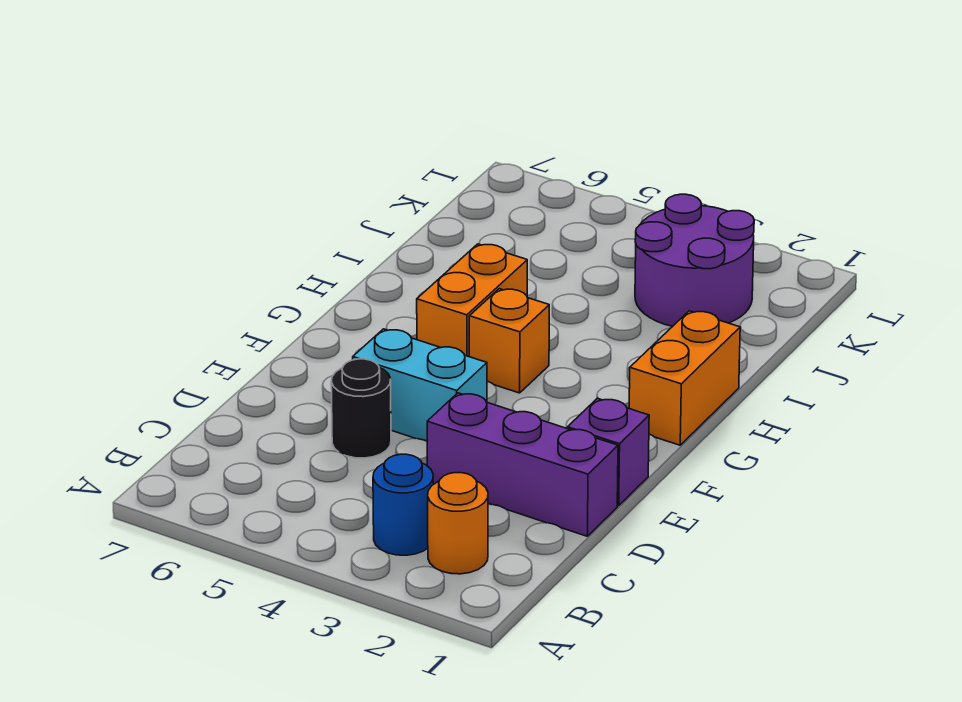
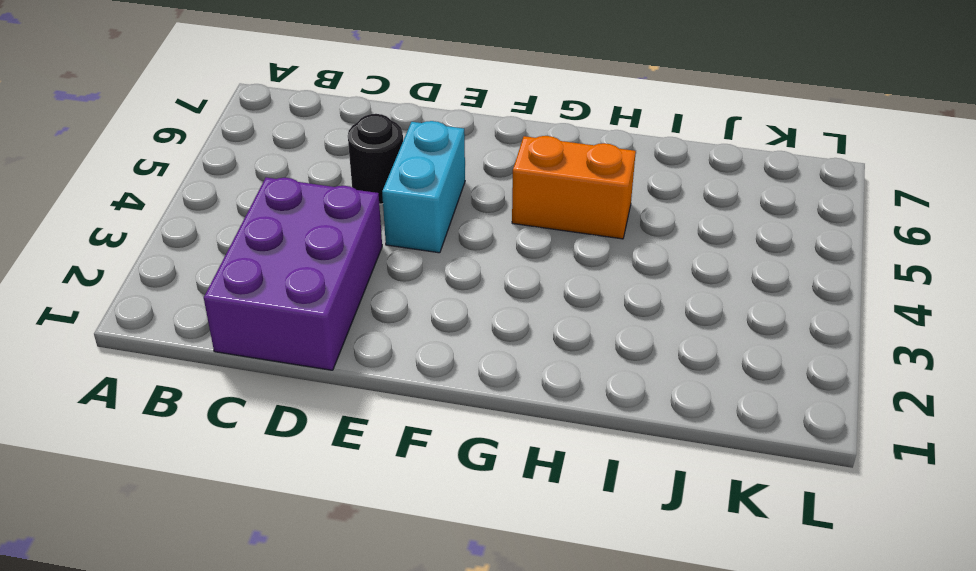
purple 2x3 brick [204,177,382,370] -> purple 1x3 brick [427,393,618,536]
none -> orange 1x1 round brick [428,473,488,574]
none -> blue 1x1 round brick [373,454,433,555]

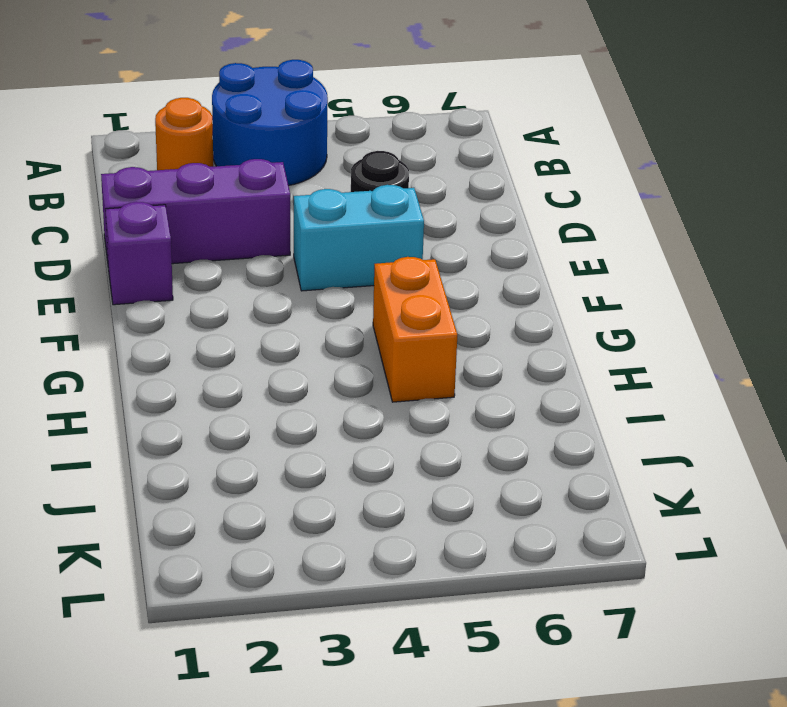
blue 2x2 round brick [212,60,328,186] -> blue 1x1 round brick [373,454,433,555]
none -> orange 1x2 brick [629,311,740,445]
none -> orange 1x1 brick [469,289,549,393]

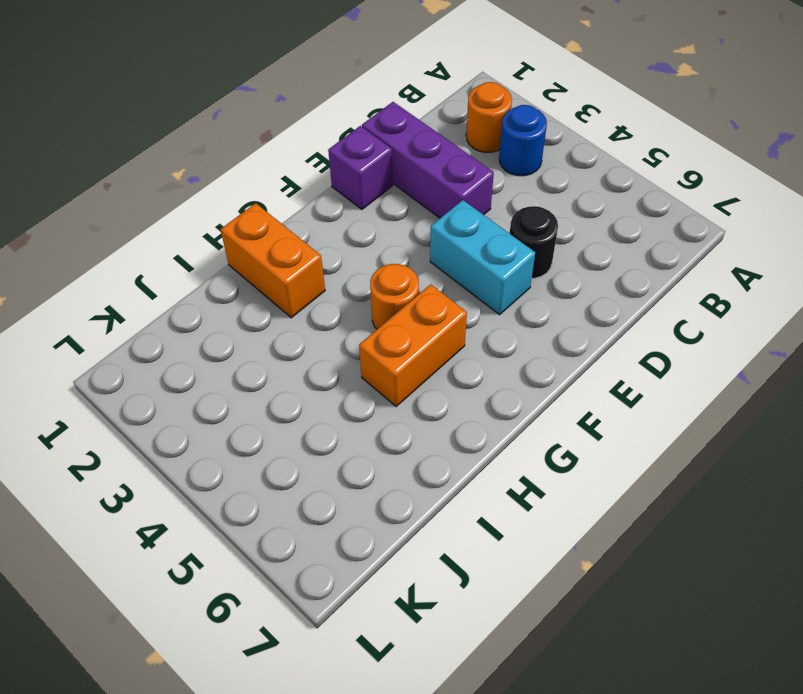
orange 1x1 round brick [370,264,419,329] -> orange 1x1 brick [469,289,549,393]
orange 1x2 brick [221,203,325,318] -> orange 1x2 brick turned to [629,311,740,445]
none -> purple 2x2 round brick [635,194,754,326]

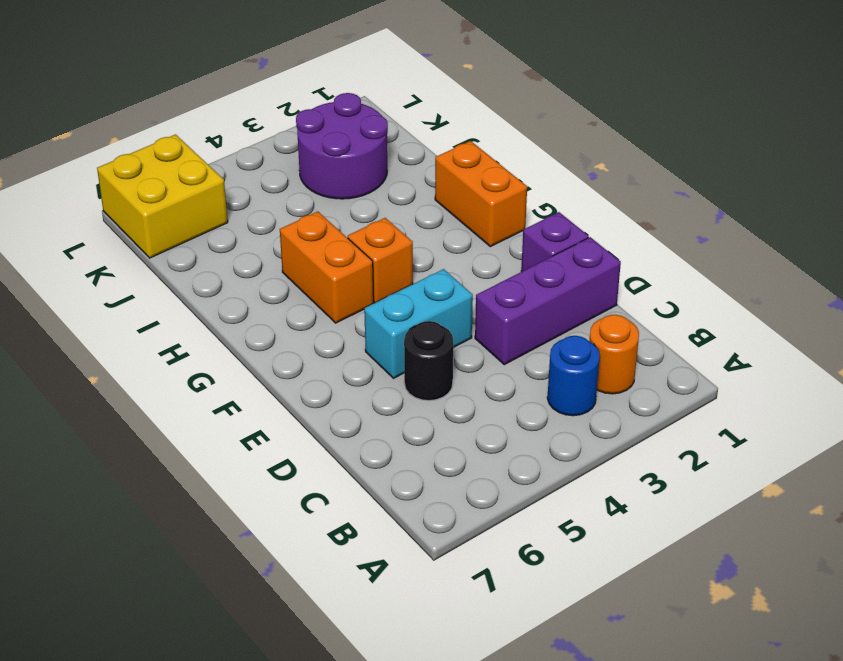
yellow 2x2 brick [97,135,228,258] -> none

